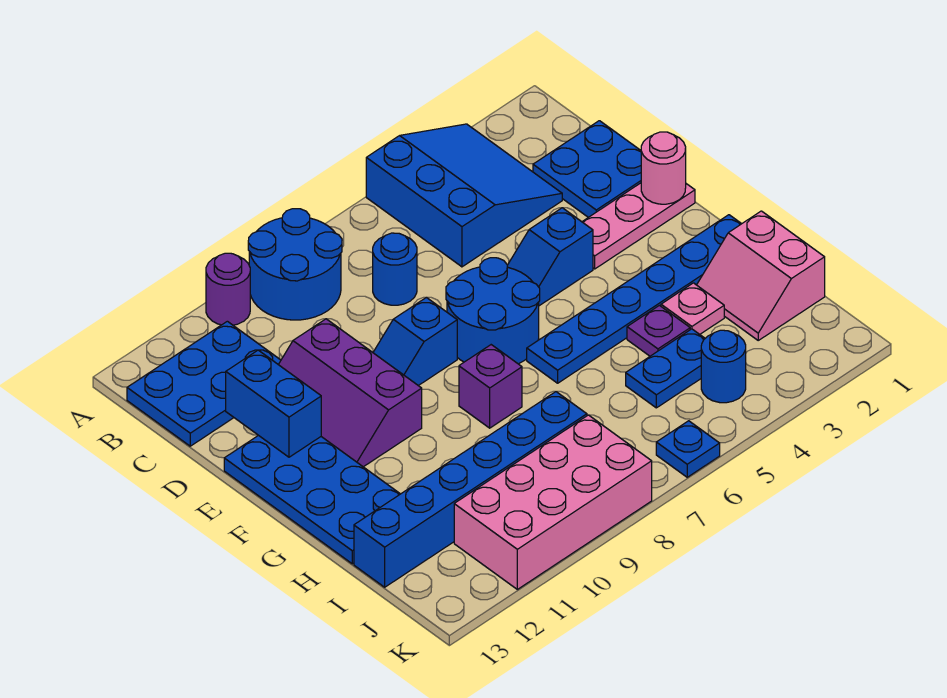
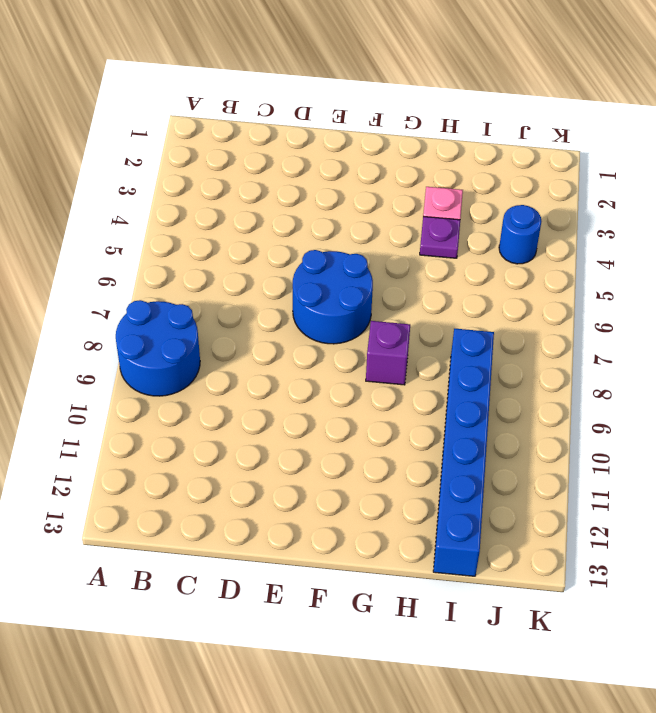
none -> blue 3x3 slope [366,124,562,267]
none -> purple 1x1 round brick [206,253,250,325]
none -> blue 2x3 plate [127,321,281,446]

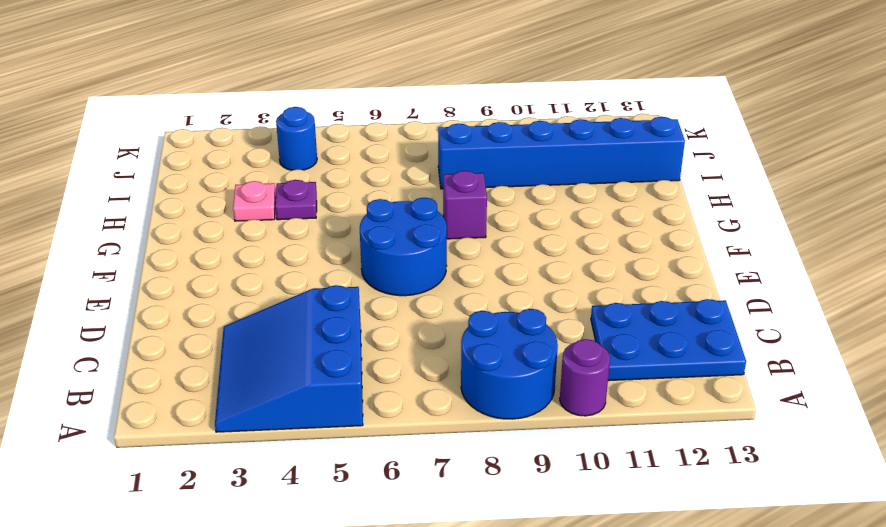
none -> blue 2x2 plate [533,121,641,217]
none -> blue 1x1 round brick [373,233,417,305]
none -> purple 2x3 slope [278,319,422,467]

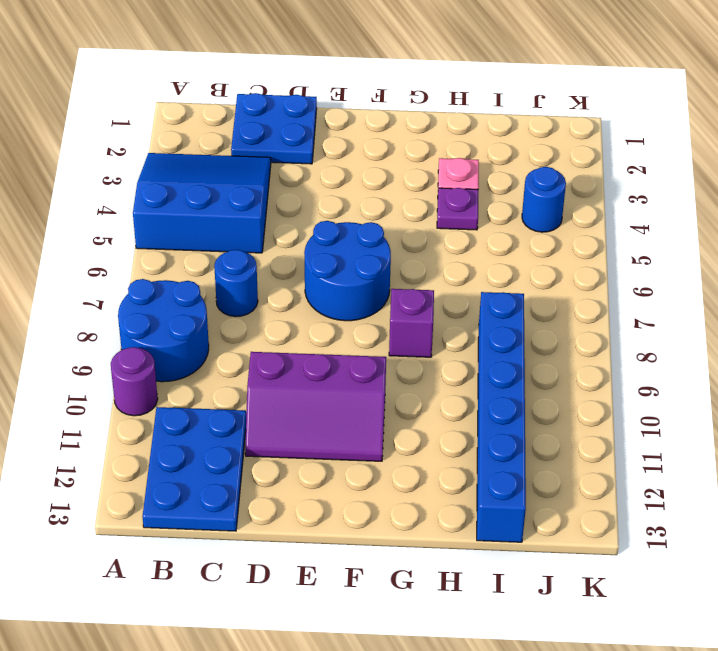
none -> pink 1x3 plate [582,183,695,269]
none -> blue 1x2 slope [507,208,593,306]
none -> blue 1x2 slope [373,297,457,386]

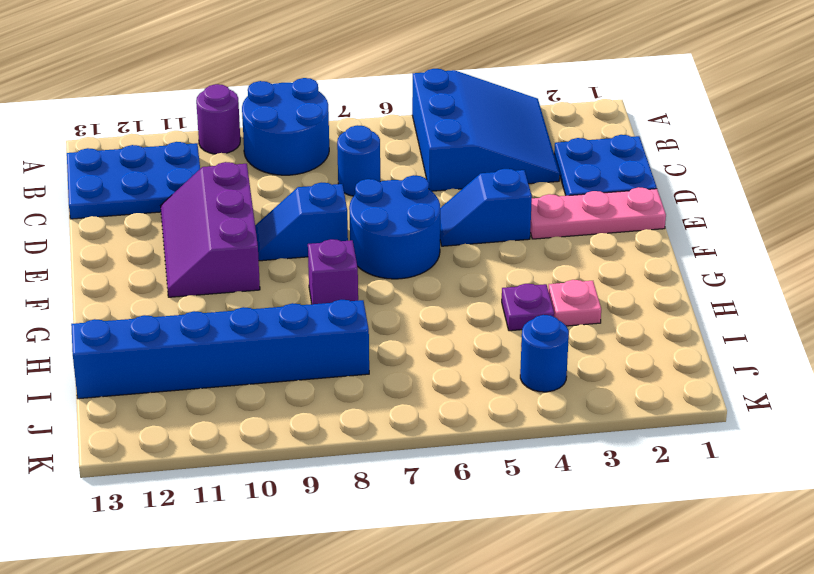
none -> blue 2x4 plate [224,435,400,564]
none -> blue 1x6 plate [527,215,741,383]
none -> pink 2x2 slope [697,211,825,340]

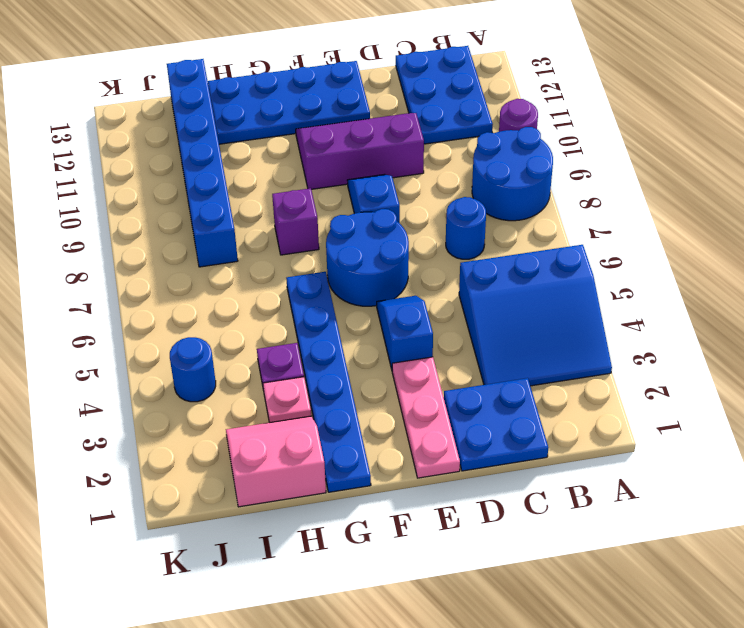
none -> blue 1x2 plate [626,329,705,408]
none -> pink 2x4 brick [454,415,652,589]
none -> blue 1x1 plate [656,421,720,477]

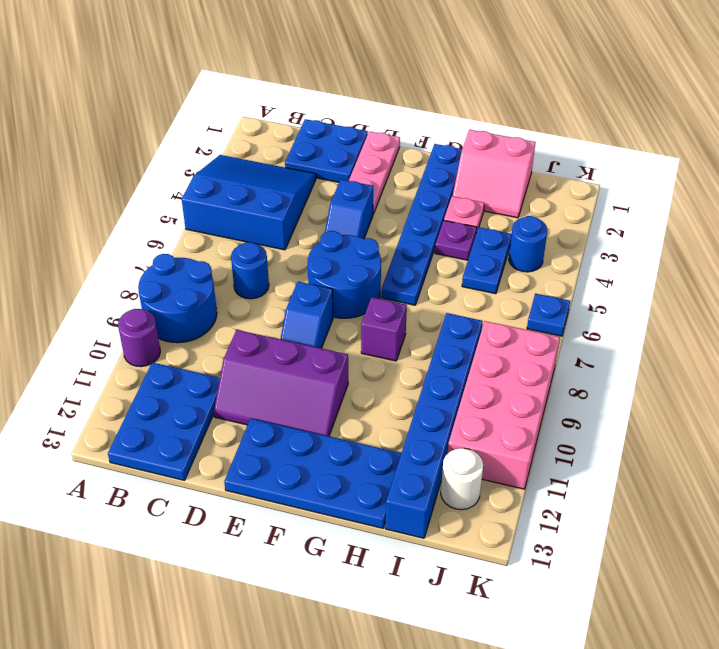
white 1x1 round brick [441,448,483,510] -> none
none -> blue 1x2 brick [226,350,321,457]
none -> pink 1x1 round brick [641,132,686,204]

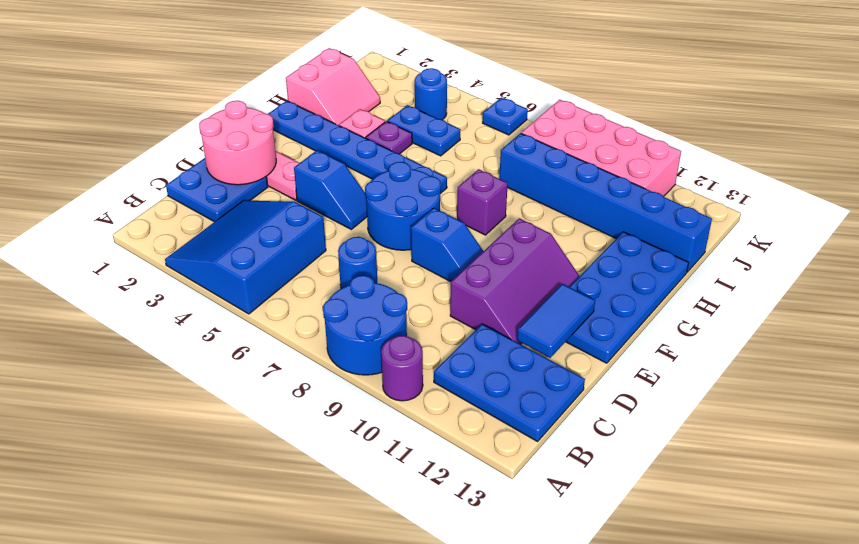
pink 2x2 round brick [199,101,276,185] -> pink 1x1 round brick [641,132,686,204]
blue 1x2 tile [517,284,595,358] -> blue 1x2 brick [226,350,321,457]

